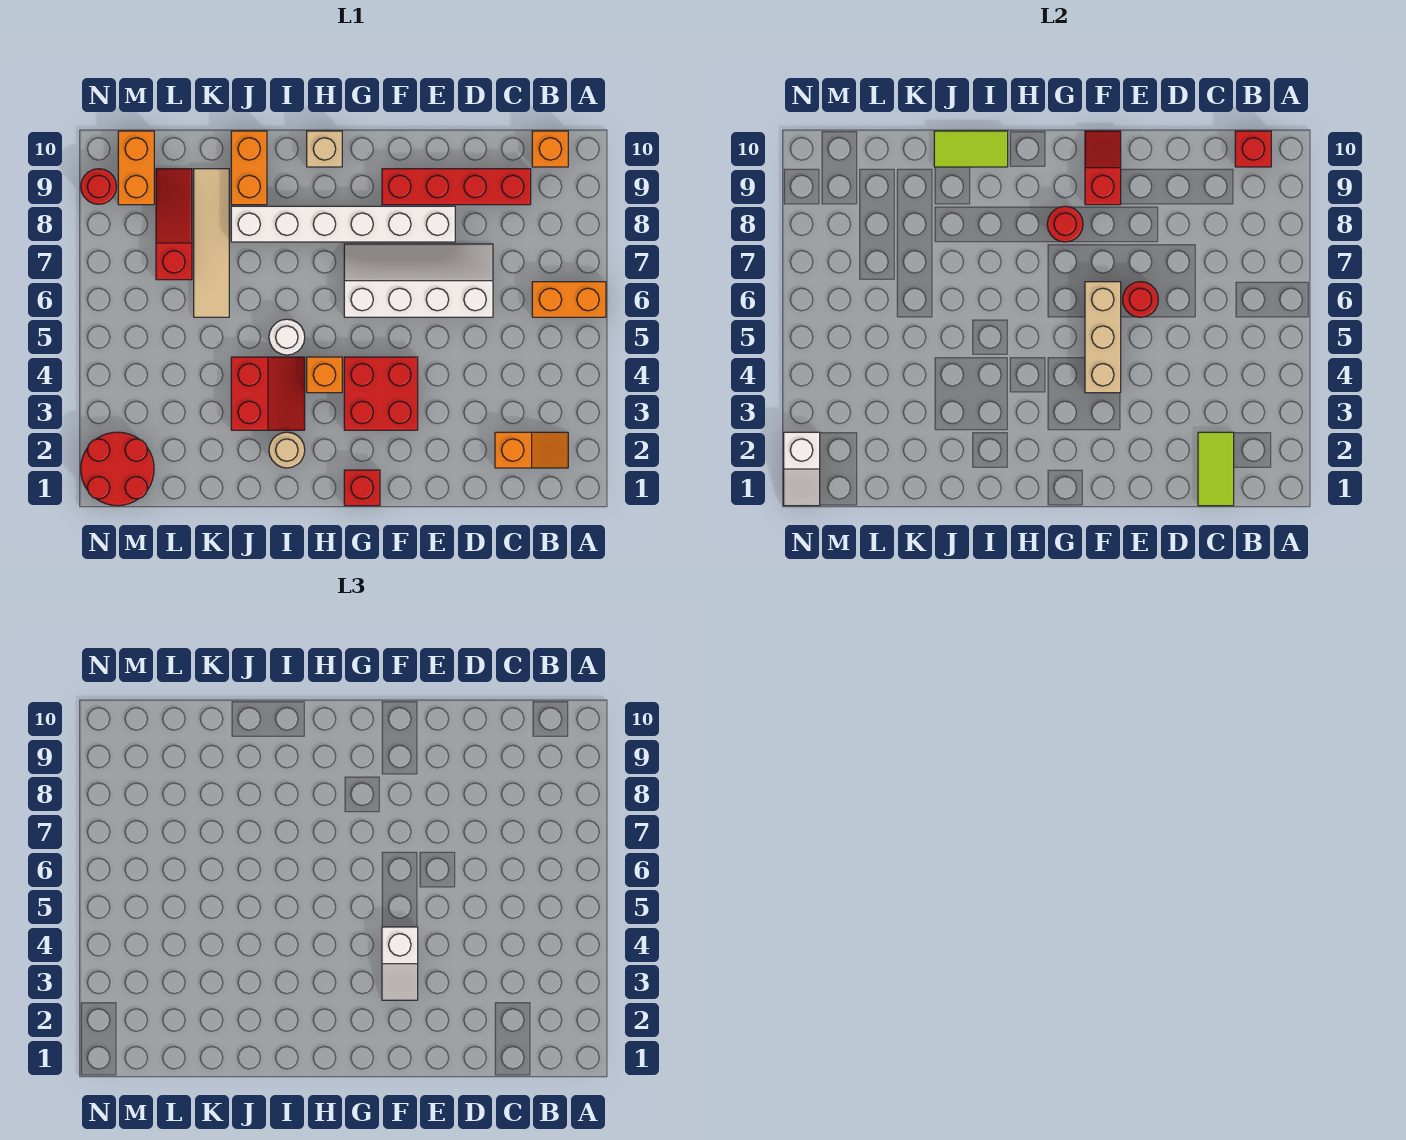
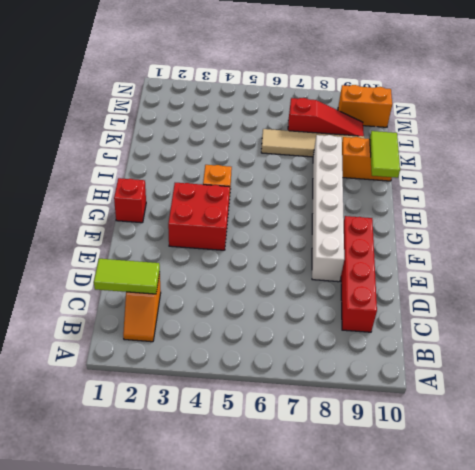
none -> orange 1x2 brick [532,282,606,317]
none -> orange 1x1 brick [532,131,568,167]
none -> white 2x4 slope [344,244,493,317]

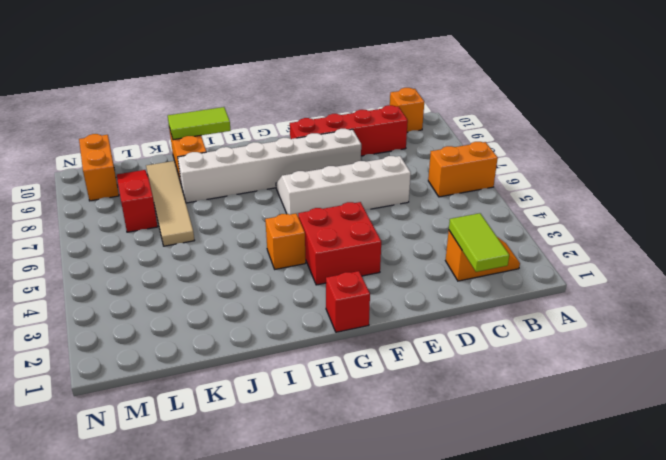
none -> tan 1x1 brick [307,131,342,167]
none -> tan 1x1 round brick [269,432,305,468]
none -> red 2x2 slope [231,357,305,430]

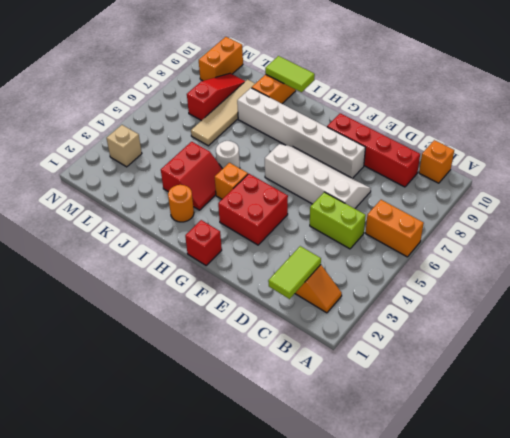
lime 1x2 brick [310,192,366,249] -> none
orange 1x1 round brick [168,185,194,222] -> tan 1x1 round brick [269,432,305,468]
tan 1x1 brick [107,125,142,167] -> tan 1x1 brick moved to [307,131,342,167]
none -> red 2x2 round brick [81,432,154,506]
none -> red 1x1 round brick [81,169,117,204]
none -> red 1x1 brick [1235,131,1271,167]

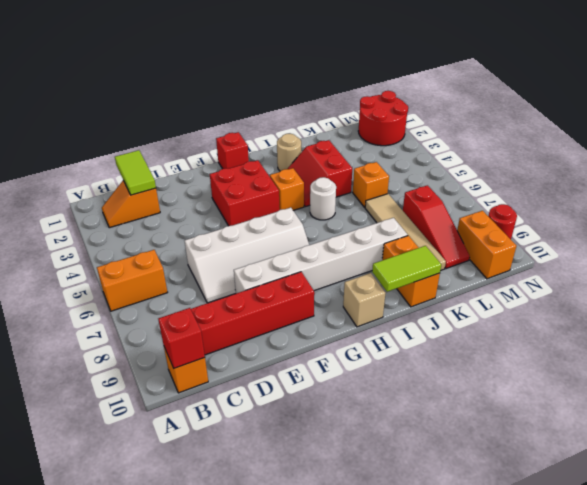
orange 1x1 brick [353,162,389,207] -> none
none -> red 1x1 round brick [1123,282,1158,317]
none -> tan 1x3 brick [1085,282,1121,393]
none -> red 1x2 slope [1085,131,1121,205]

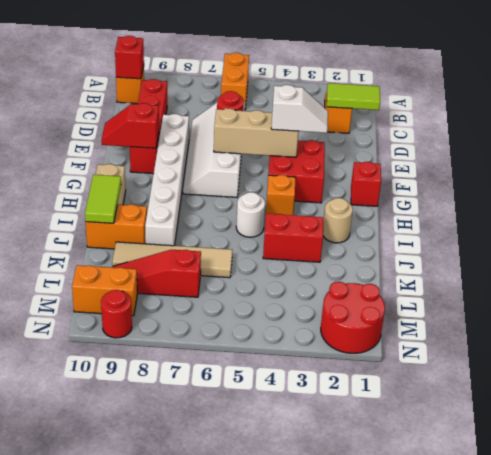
none -> red 1x1 round brick [1047,206,1083,242]
none -> white 1x2 slope [784,432,820,506]

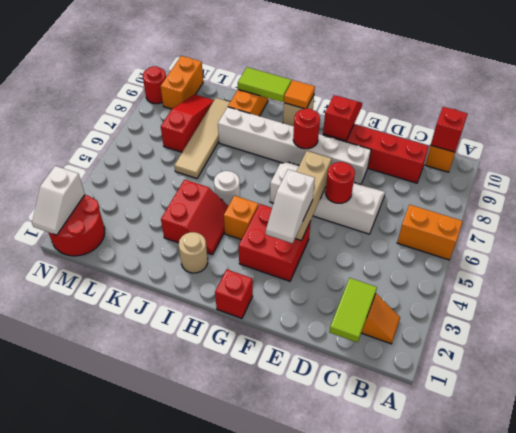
orange 1x1 tile [284,80,315,109] -> none

